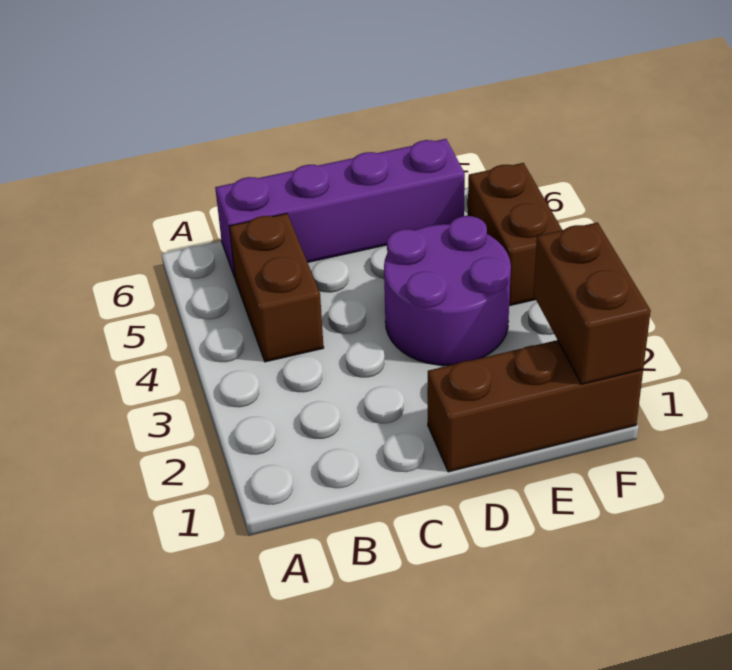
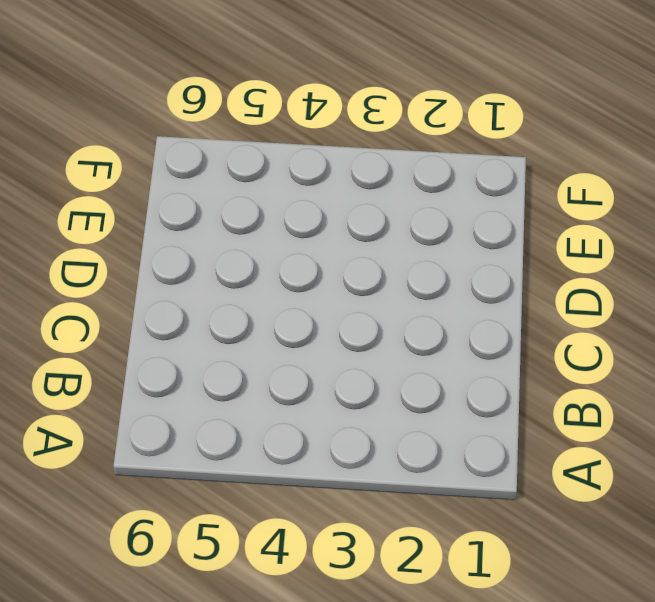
none -> brown 1x2 brick [230,214,324,362]
none -> purple 1x4 brick [215,139,465,277]

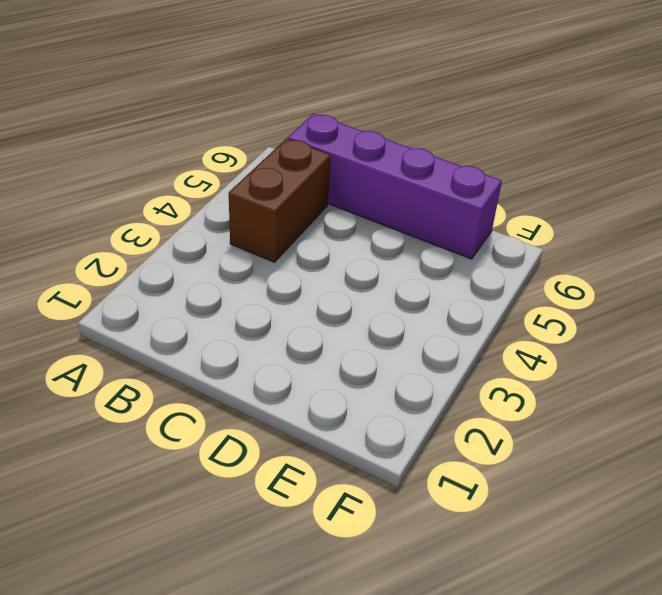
none -> brown 1x3 brick [427,340,643,472]
none -> purple 2x2 round brick [384,216,511,365]

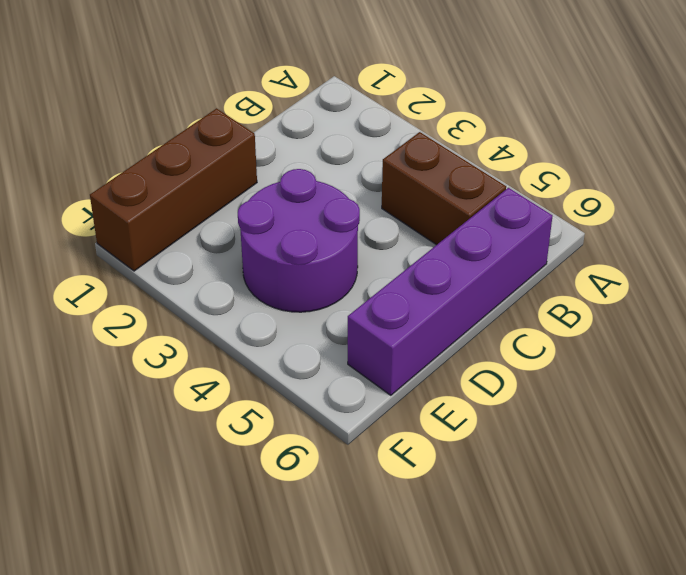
none -> brown 1x2 brick [468,163,562,306]
none -> brown 1x2 brick [533,222,651,384]

